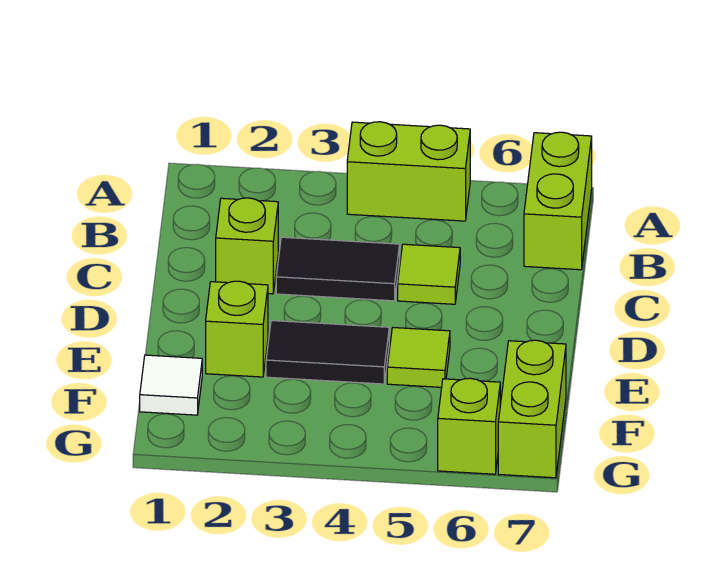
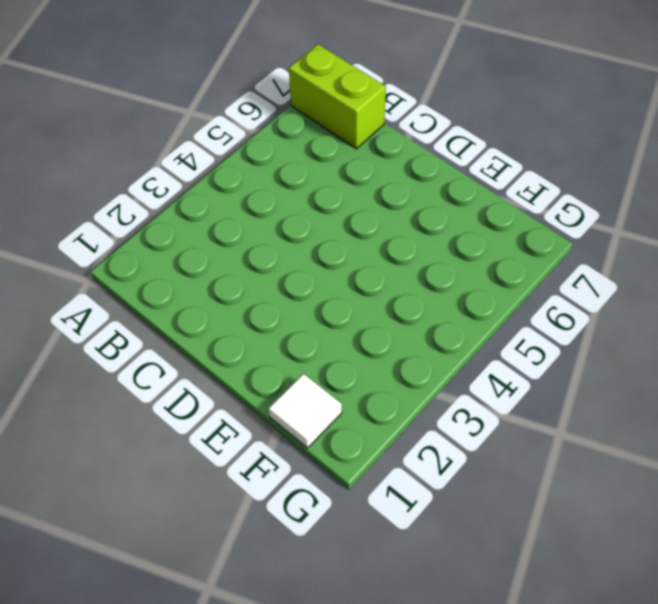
none -> lime 1x2 brick [347,122,470,221]
none -> lime 1x1 brick [216,198,278,294]

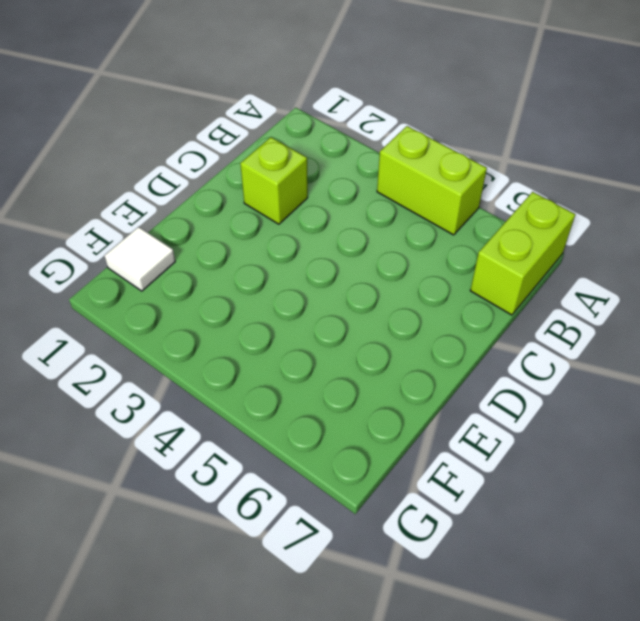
none -> black 1x2 tile [276,237,400,301]
none -> lime 1x1 tile [398,244,460,304]

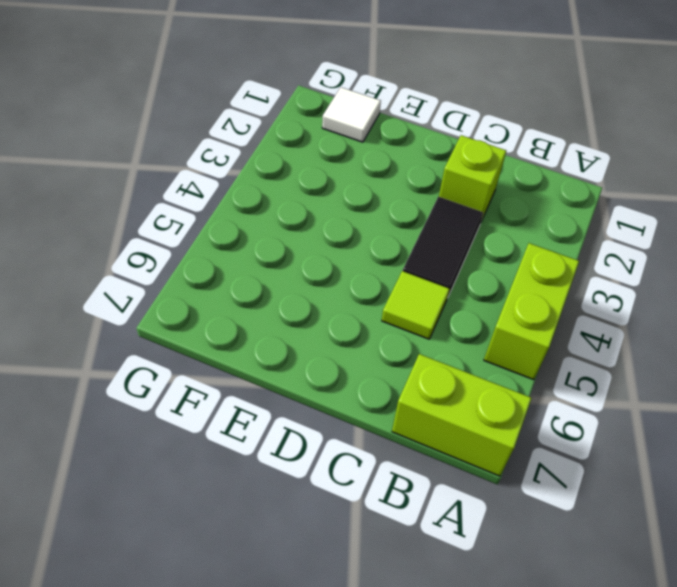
none -> lime 1x1 brick [206,281,268,377]
none -> black 1x2 tile [266,321,389,384]

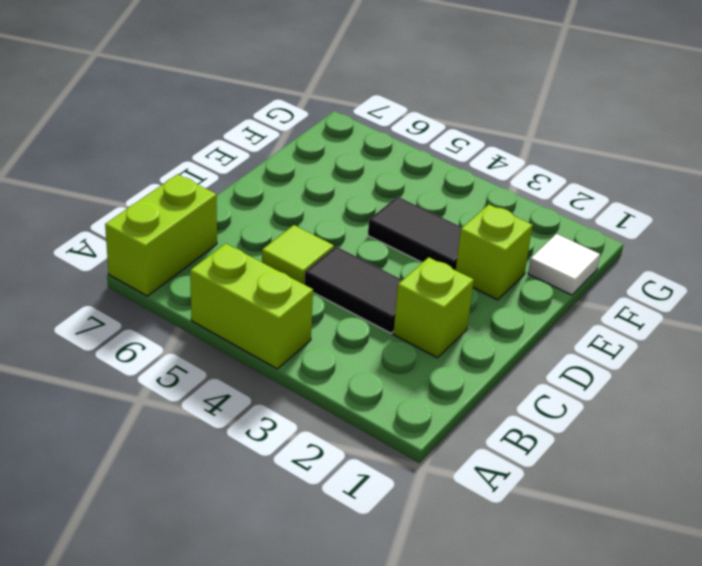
none -> lime 1x1 tile [387,328,450,387]
none -> lime 1x2 brick [498,340,566,478]

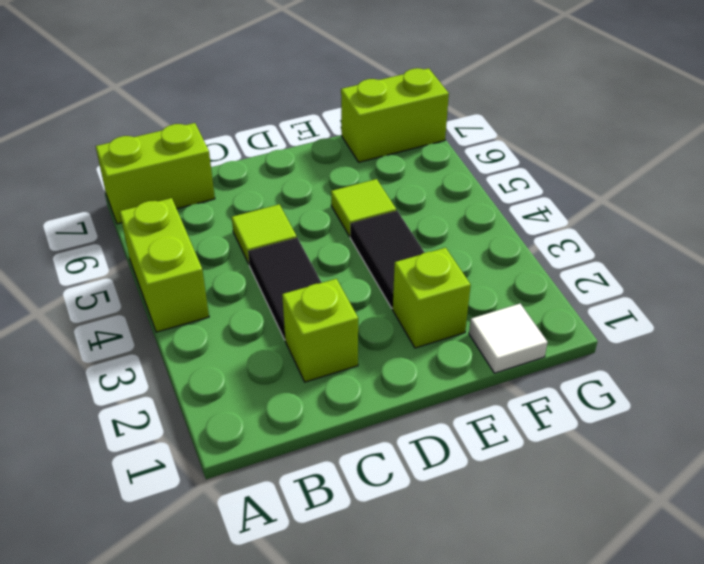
none -> lime 1x1 brick [438,378,500,474]

